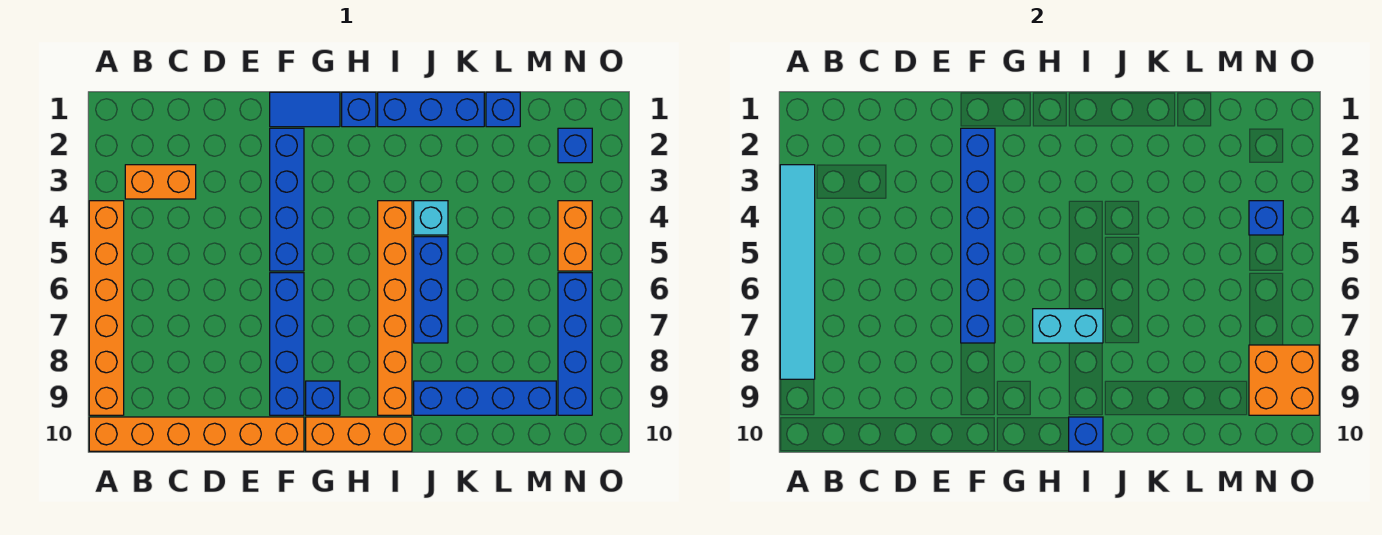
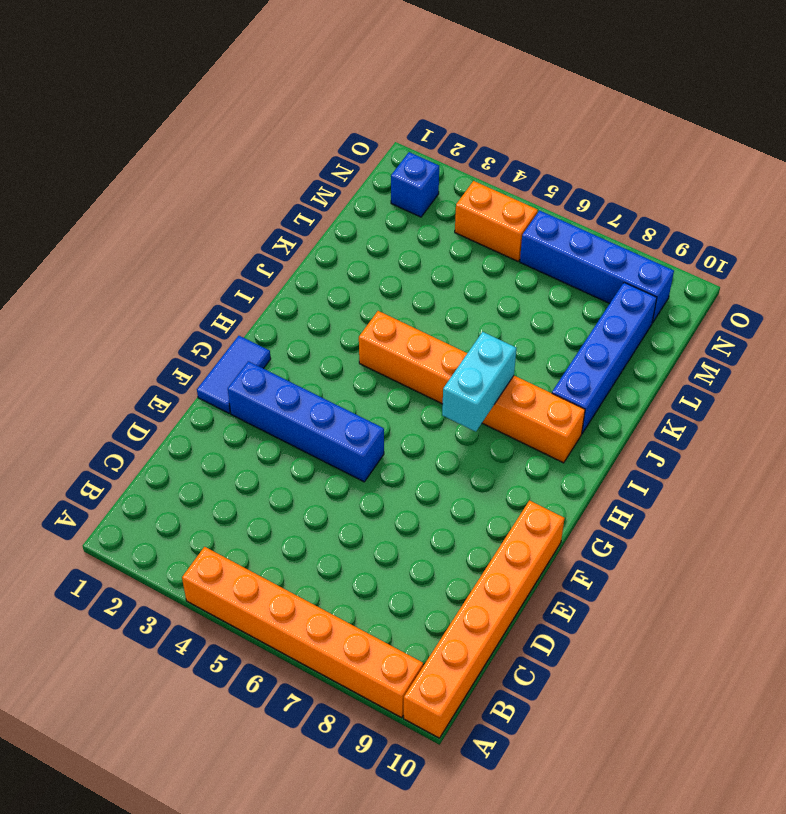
none -> orange 1x2 brick [125,165,196,199]
none -> blue 1x4 brick [270,273,304,415]
none -> blue 1x1 brick [306,381,340,415]

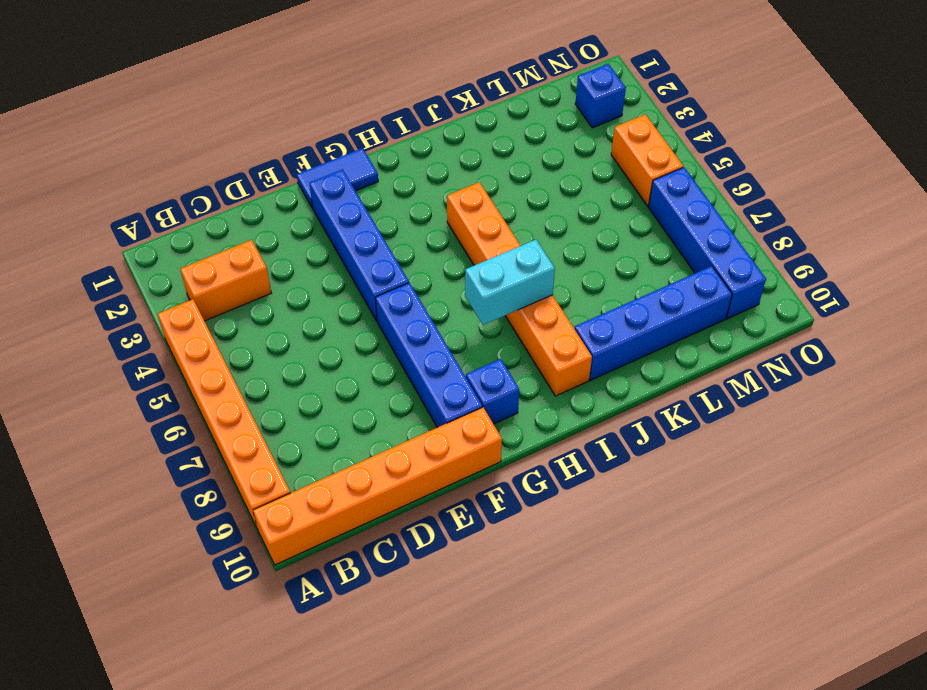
none -> orange 1x3 brick [306,417,412,451]
none -> blue 1x1 brick [342,92,376,127]
none -> blue 1x3 brick [378,92,484,127]

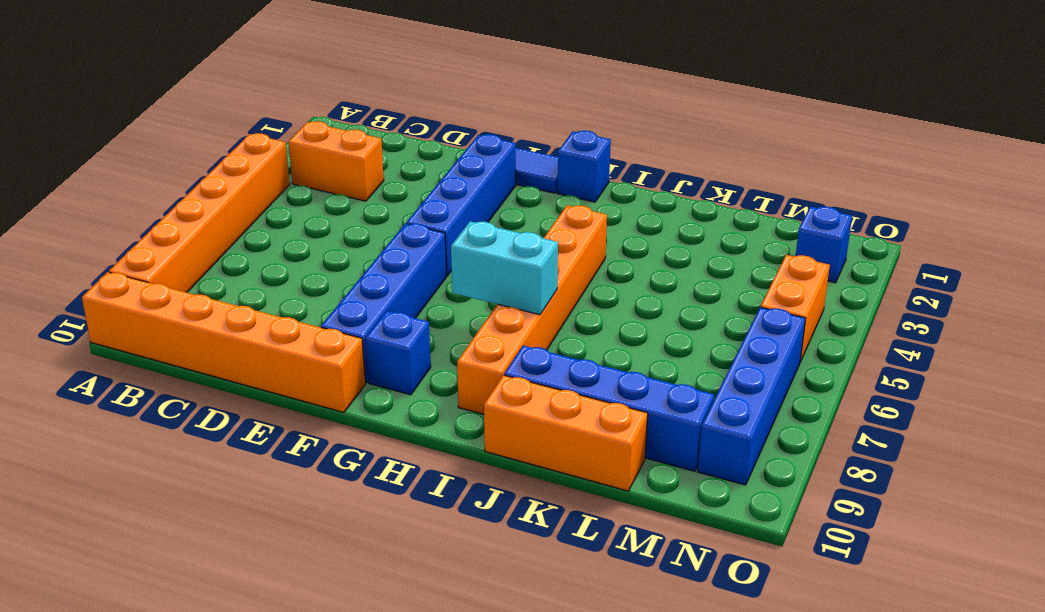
orange 1x3 brick [484,375,648,491] -> orange 1x3 brick moved to [306,417,412,451]
none -> blue 1x3 brick [378,92,484,127]
none -> cyan 1x1 brick [414,201,448,235]
none -> blue 1x3 brick [414,237,448,343]

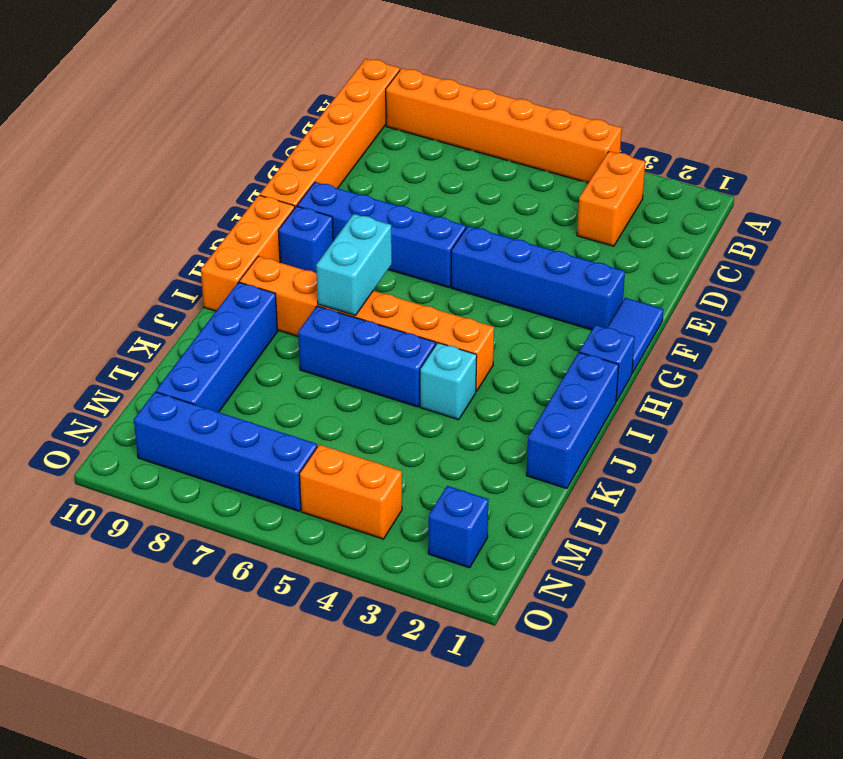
none -> blue 1x1 brick [486,92,520,127]
none -> cyan 1x6 tile [780,165,815,379]
none -> blue 1x6 brick [961,128,995,343]

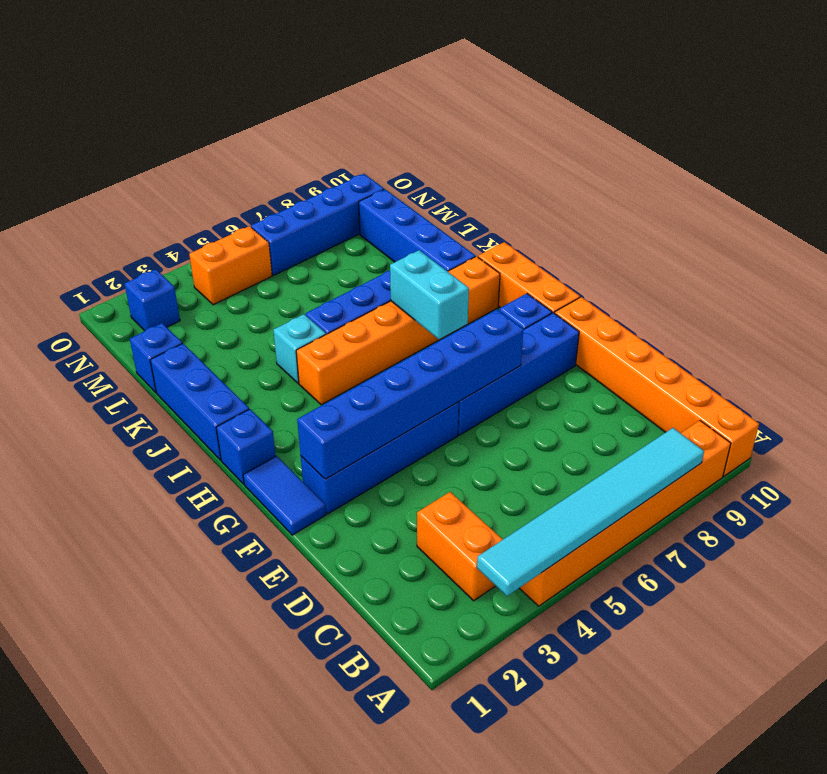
none -> blue 1x1 brick [1069,417,1103,451]
none -> blue 1x1 brick [1249,201,1283,235]
none -> orange 2x2 brick [1249,345,1319,415]

